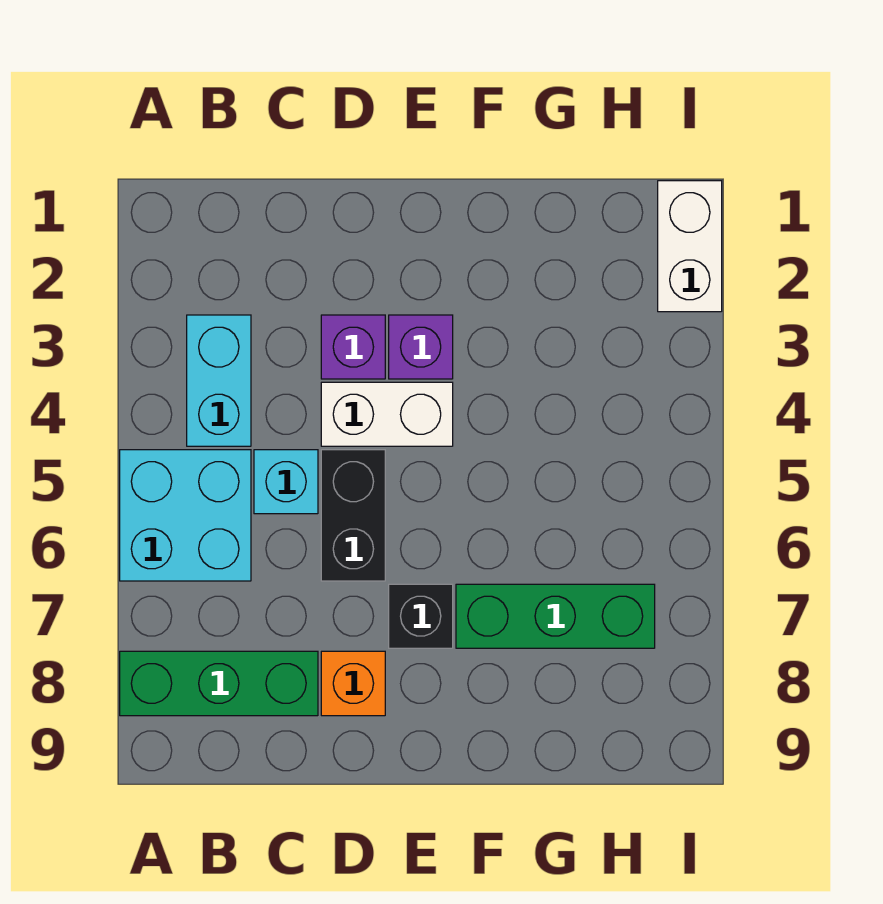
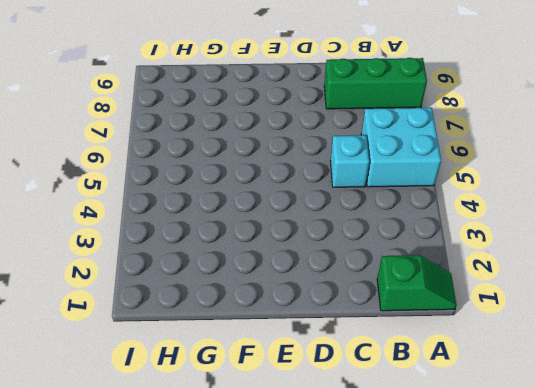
green 1x2 slope [377,255,457,311] -> none
none -> cyan 1x2 brick [187,315,251,446]
none -> purple 1x1 brick [321,315,385,379]
none -> white 1x2 brick [321,382,453,446]

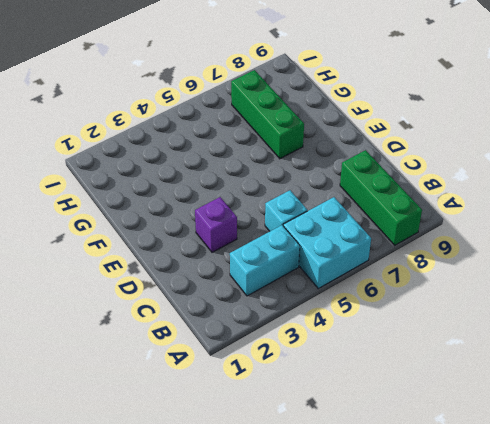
none -> white 1x2 brick [321,382,453,446]
none -> black 1x2 brick [321,450,385,581]
none -> orange 1x1 brick [321,651,385,716]

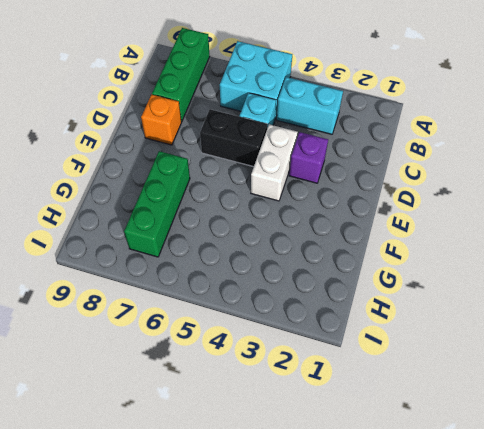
none -> purple 1x1 brick [389,315,453,379]
none -> black 1x1 brick [389,584,453,648]
none -> white 1x2 brick [658,181,722,312]

